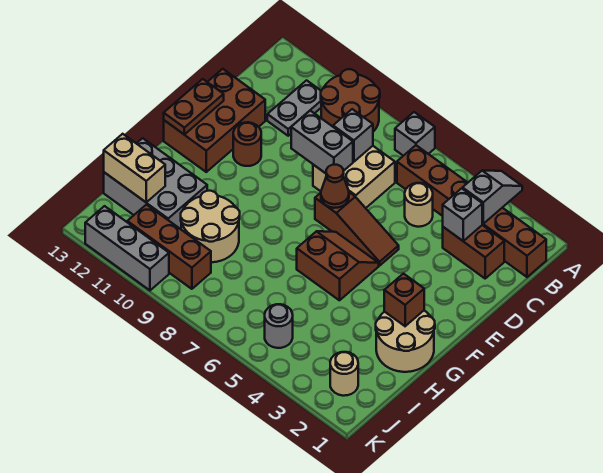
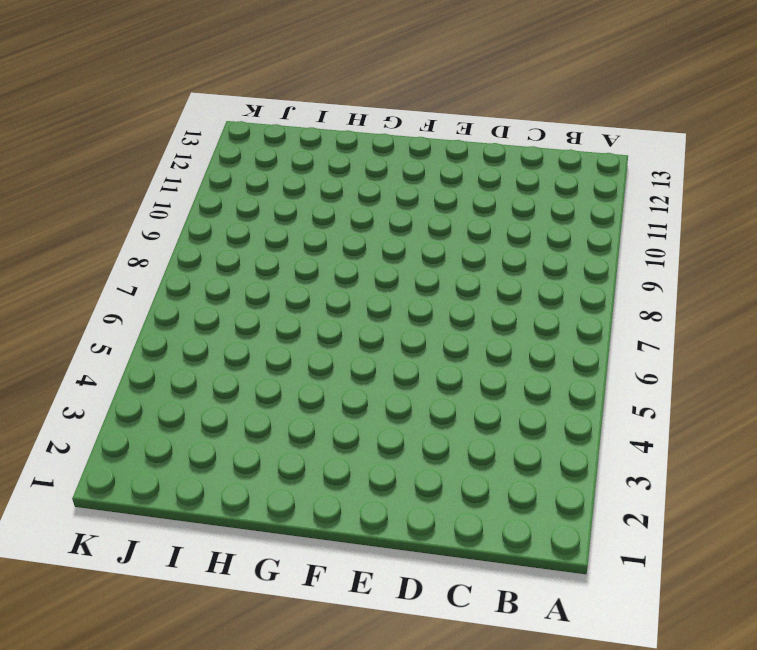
none -> grey 1x1 brick [395,112,435,156]
none -> brown 2x2 round brick [321,69,380,132]
none -> brown 1x6 brick [397,145,546,277]

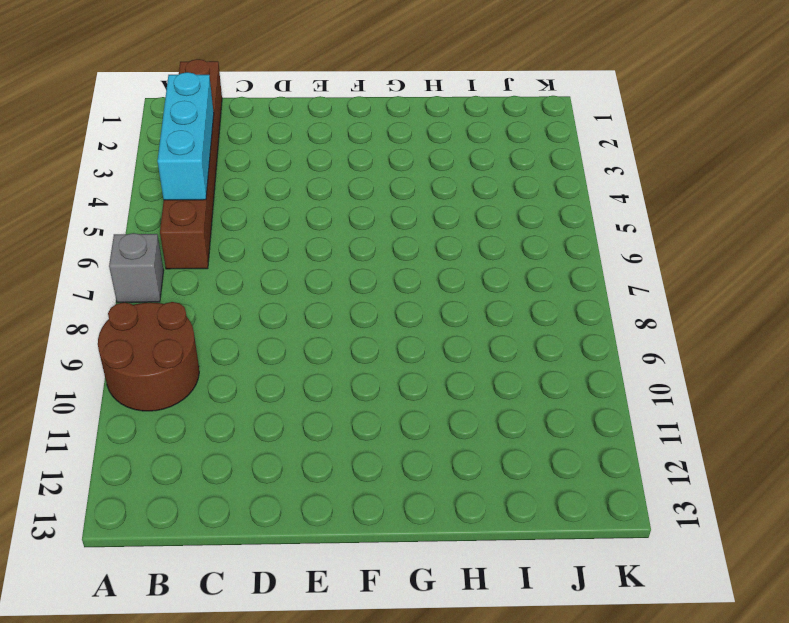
cyan 1x3 brick [157,72,214,200] -> grey 1x2 slope [463,170,522,224]
none -> grey 1x2 plate [267,80,321,136]
none -> brown 1x2 brick [443,225,504,278]
none -> tan 1x1 round brick [405,183,433,227]

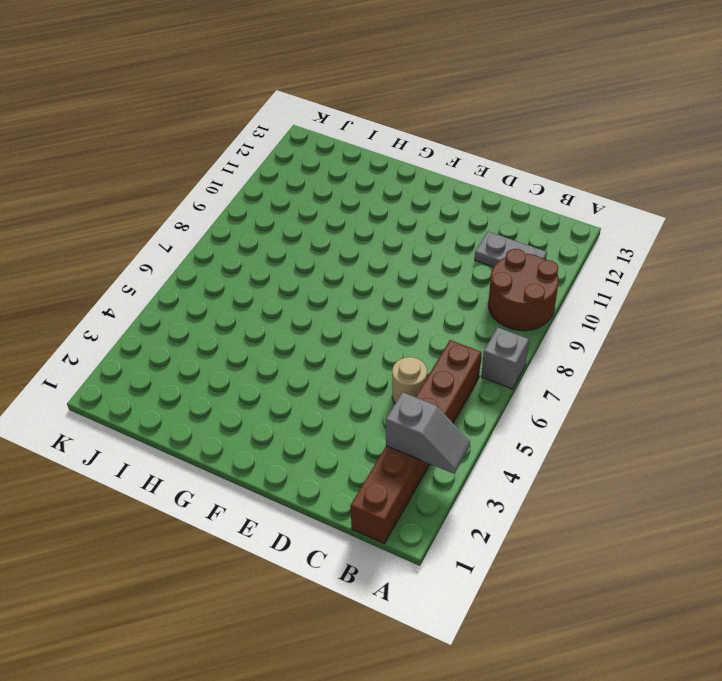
none -> brown 1x2 brick [443,225,504,278]
none -> tan 2x2 brick [313,146,395,208]
none -> brown 2x3 brick [164,69,265,172]

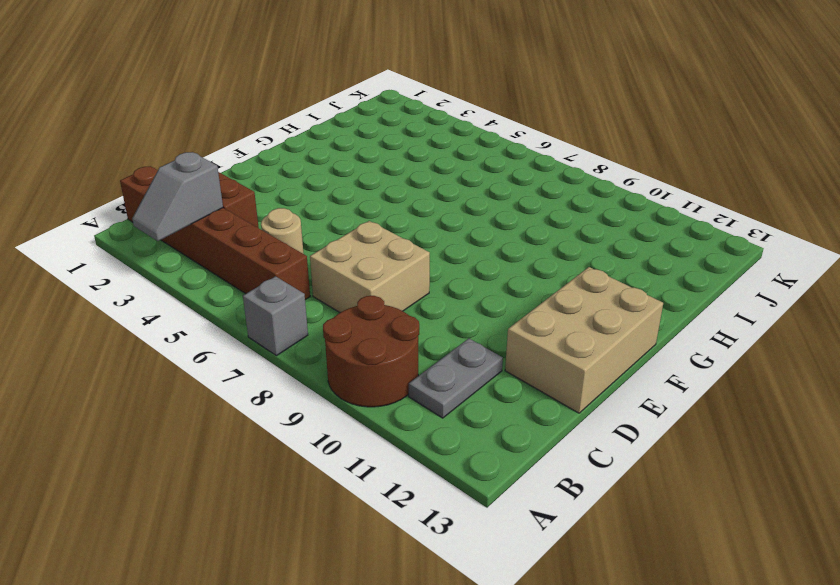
tan 2x3 brick [505,267,663,413] -> brown 2x3 brick [164,69,265,172]
none -> brown 1x3 slope [315,192,399,266]
none -> brown 1x1 round brick [233,122,261,166]
none -> brown 2x2 slope [297,231,379,300]

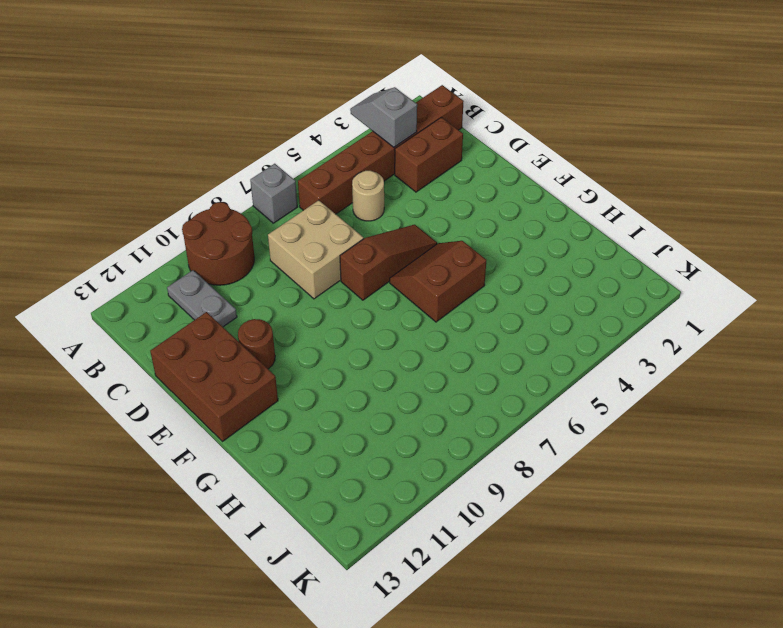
none -> tan 2x2 round brick [376,310,435,372]
none -> tan 2x2 round brick [181,191,240,262]
none -> grey 2x3 brick [104,138,207,229]

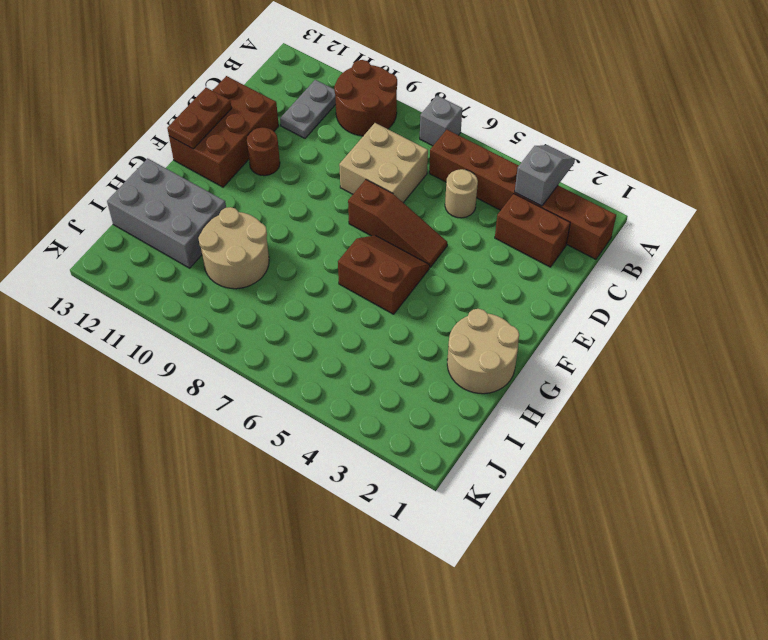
none -> tan 1x1 round brick [330,352,358,396]
none -> grey 1x1 round brick [265,304,293,348]
none -> brown 1x3 brick [127,205,211,289]

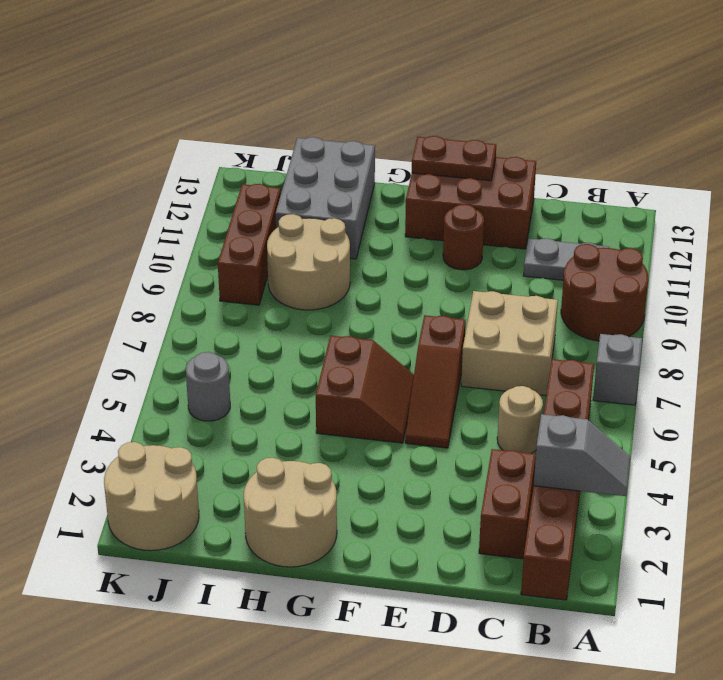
tan 2x2 round brick [104,442,199,551] -> tan 1x1 round brick [330,352,358,396]
none -> grey 1x3 brick [85,206,169,290]
none -> grey 1x1 brick [443,188,482,241]
none -> grey 1x1 brick [333,109,373,162]

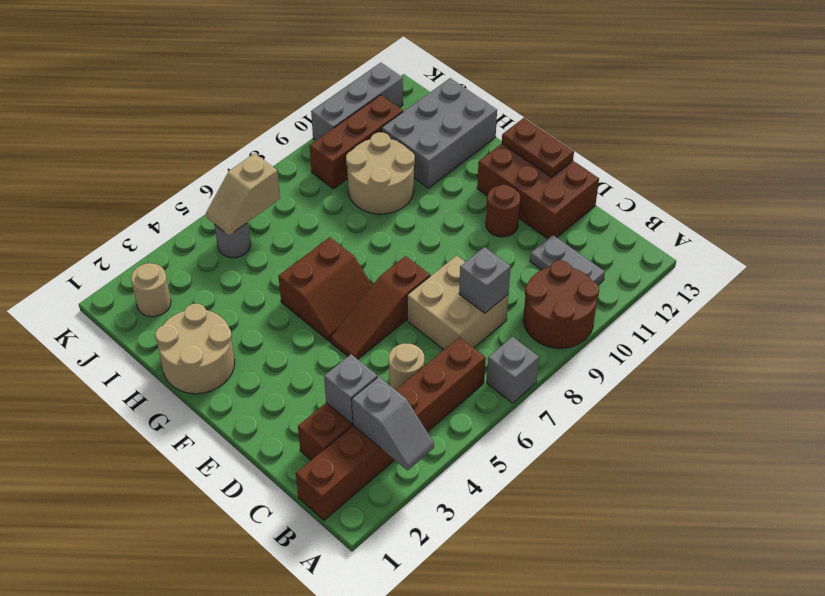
tan 1x2 slope [206,153,280,235] -> none
none -> grey 1x2 brick [291,111,353,173]
none -> brown 1x1 cone [321,165,349,208]
none -> brown 1x1 brick [384,274,424,326]

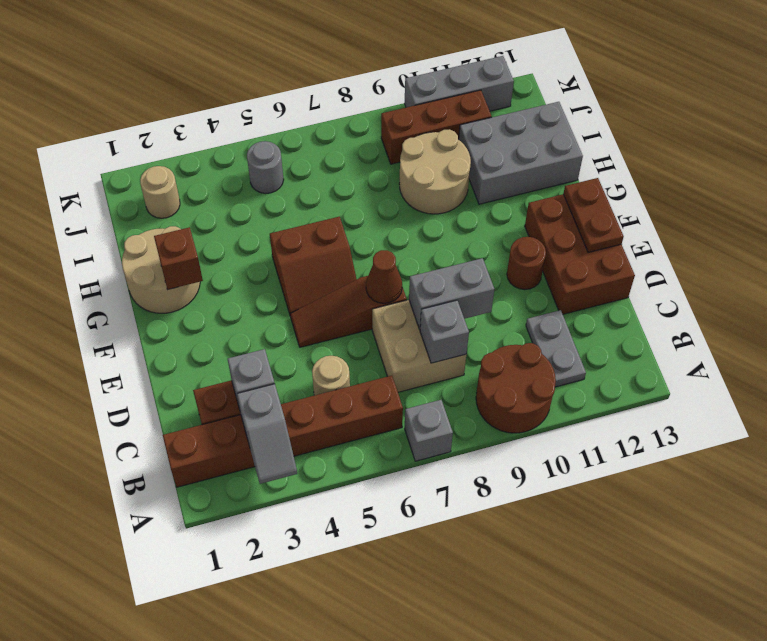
none -> tan 1x2 brick [104,134,165,202]

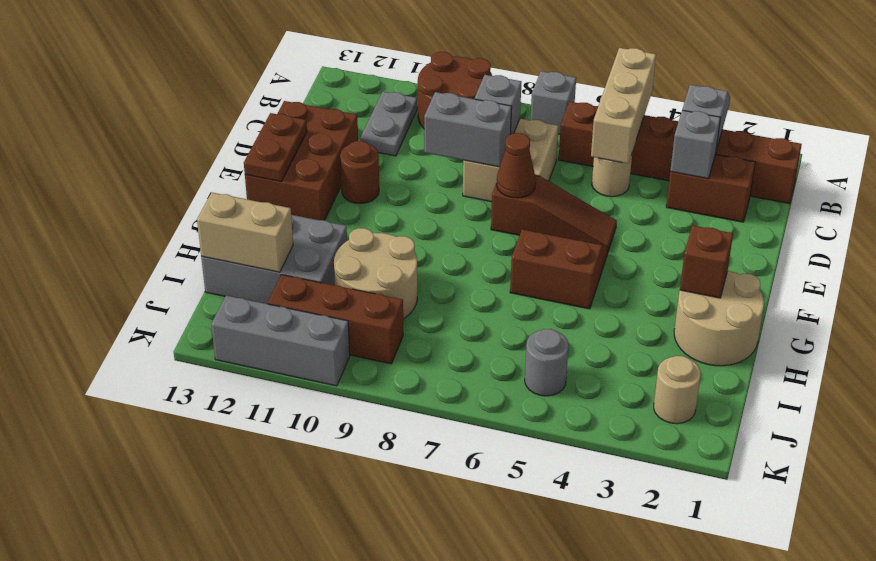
tan 1x3 brick [591,48,656,163] -> none

